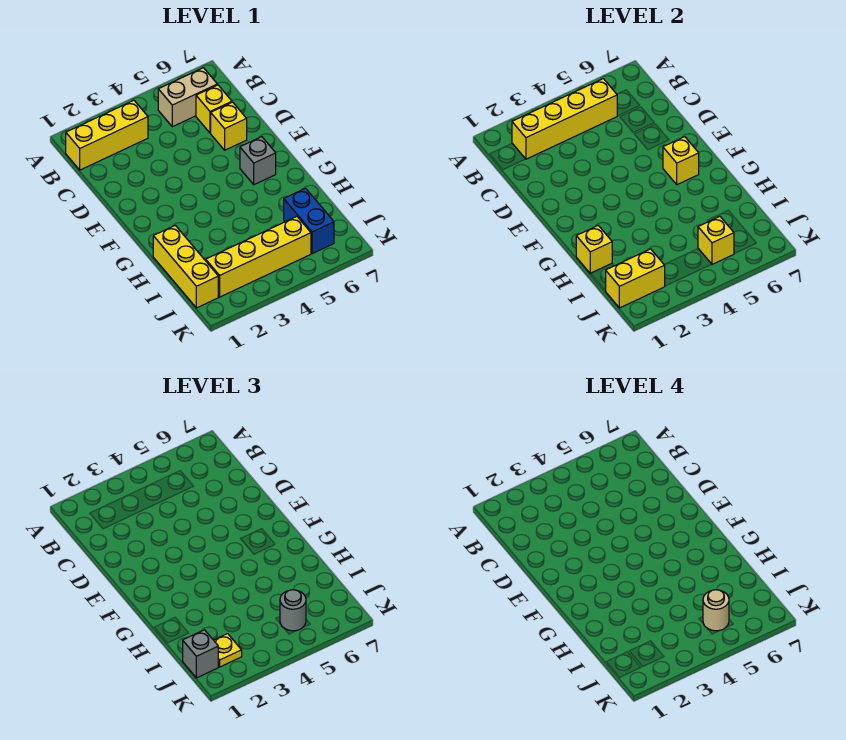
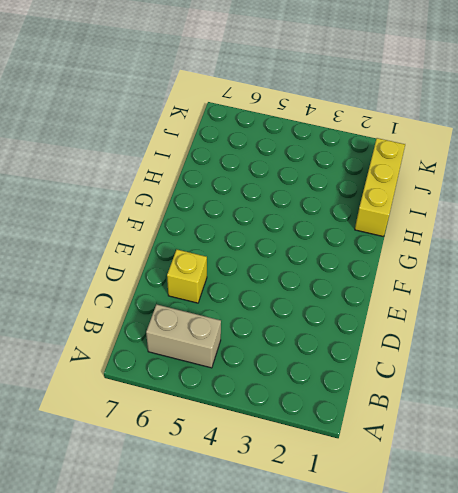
none -> yellow 1x3 brick [66,100,148,170]
none -> yellow 1x1 brick [196,85,232,133]
none -> grey 1x1 brick [240,137,276,185]

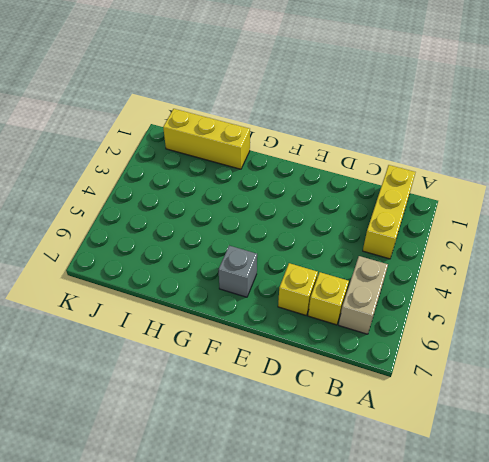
none -> blue 1x2 brick [284,188,334,254]
none -> yellow 1x4 brick [206,217,311,297]
none -> yellow 1x4 brick [512,79,617,159]

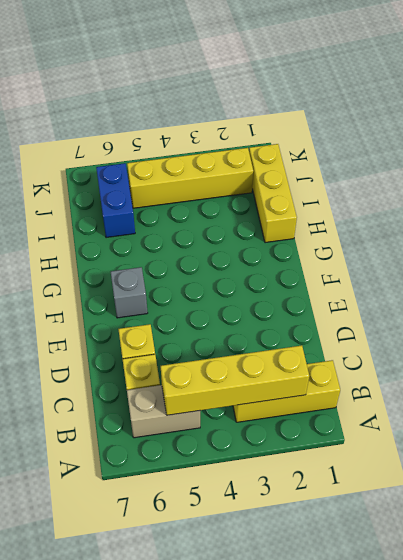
none -> yellow 1x1 brick [663,137,699,185]
none -> yellow 1x1 brick [576,225,612,274]
none -> yellow 1x2 brick [606,249,665,308]

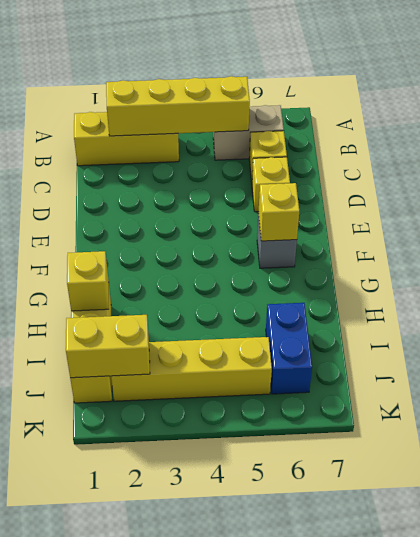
none -> yellow 1x1 brick [698,217,734,264]
none -> grey 1x1 brick [183,630,218,678]
none -> yellow 1x1 plate [214,634,242,667]

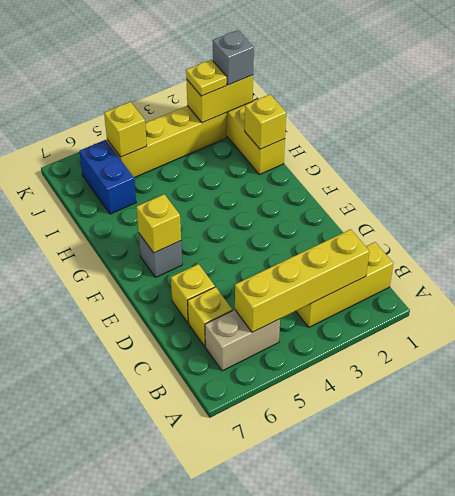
none -> grey 1x1 round brick [280,590,306,631]
none -> tan 1x1 round brick [703,590,729,631]

